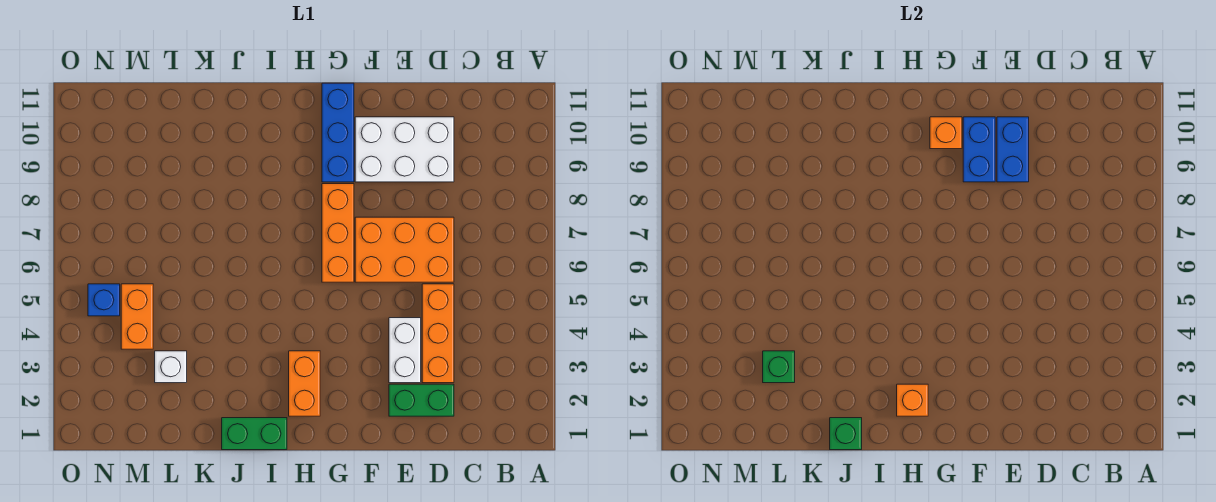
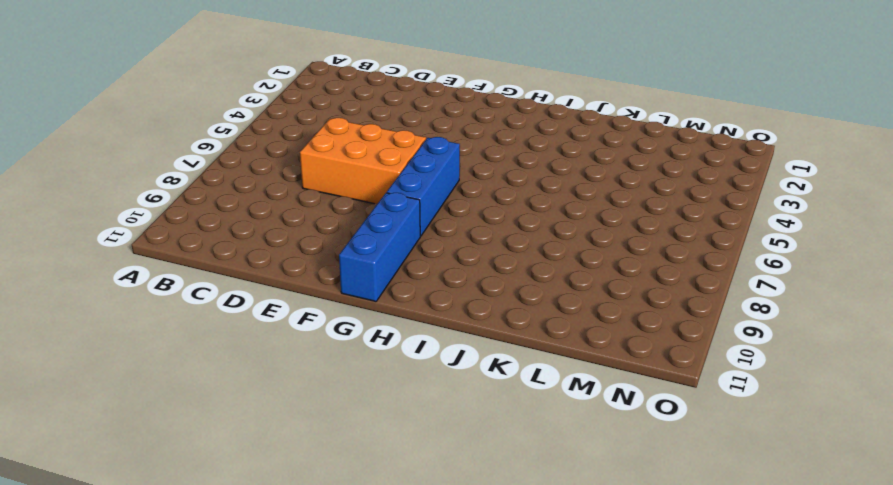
blue 1x3 brick [387,137,460,236] -> orange 1x3 brick [322,184,354,282]
none -> green 1x2 brick [389,384,454,416]
none -> orange 1x3 brick [422,284,454,383]
none -> white 2x3 brick [355,117,454,182]

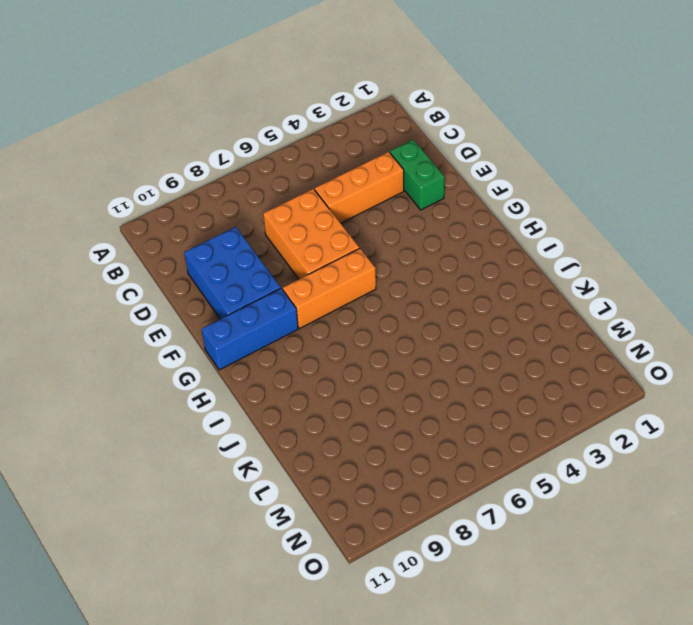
blue 2x3 brick [184,227,281,319] -> white 2x3 brick [355,117,454,182]
none -> white 1x2 brick [389,318,421,383]
none -> orange 1x2 brick [289,351,320,416]
none -> green 1x2 brick [222,418,287,450]

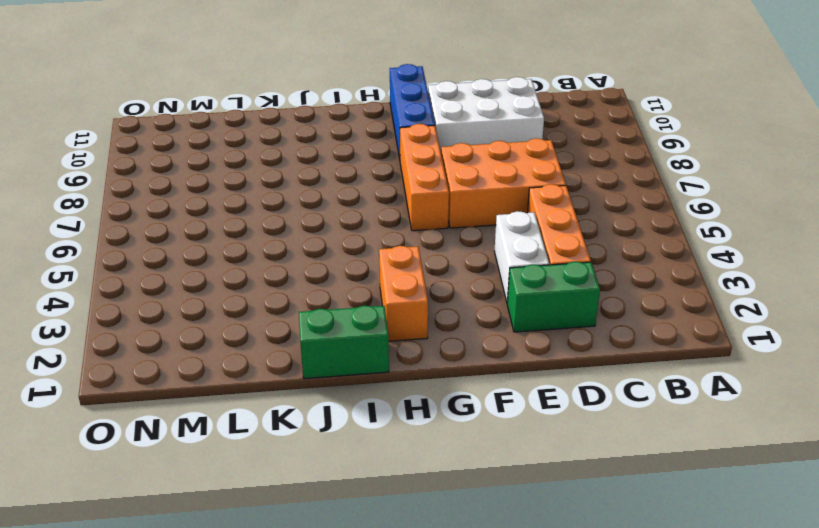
none -> white 1x1 brick [155,351,187,383]
none -> orange 1x2 brick [121,284,153,349]
none -> blue 1x1 brick [88,284,120,316]

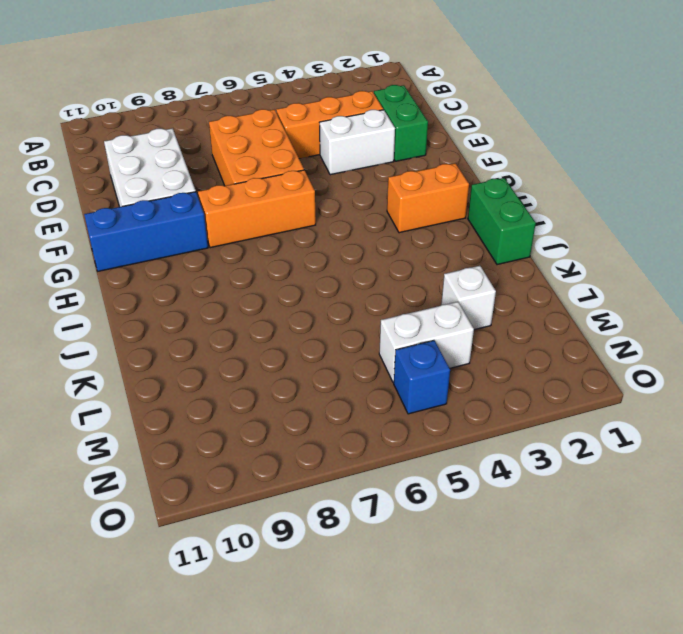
white 1x2 brick [379,302,474,383] -> orange 1x2 brick [121,284,153,349]
none -> blue 1x2 brick [997,117,1029,182]
none -> blue 1x2 brick [963,117,995,182]
none -> orange 1x1 brick [930,117,962,149]

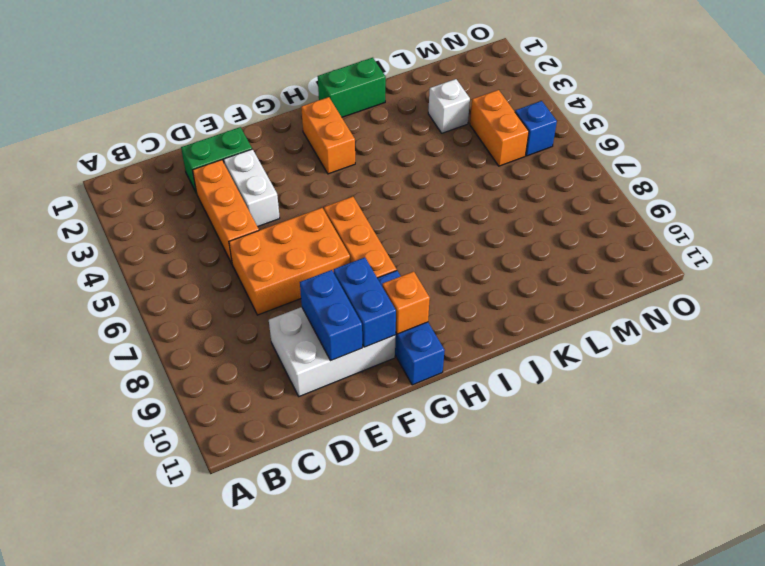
none -> orange 1x1 brick [897,384,928,416]
none -> green 1x1 brick [830,418,862,450]
none -> green 1x1 brick [763,351,795,383]

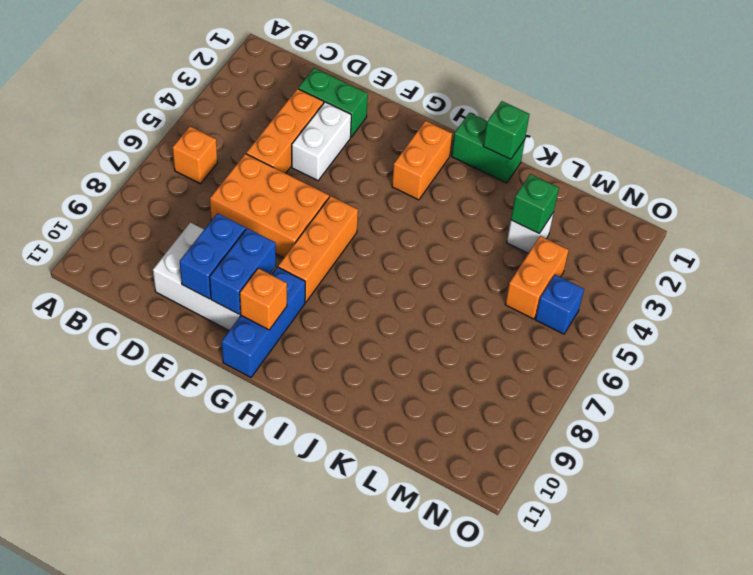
orange 1x1 brick [172,126,218,184] -> orange 1x1 brick moved to [897,384,928,416]

